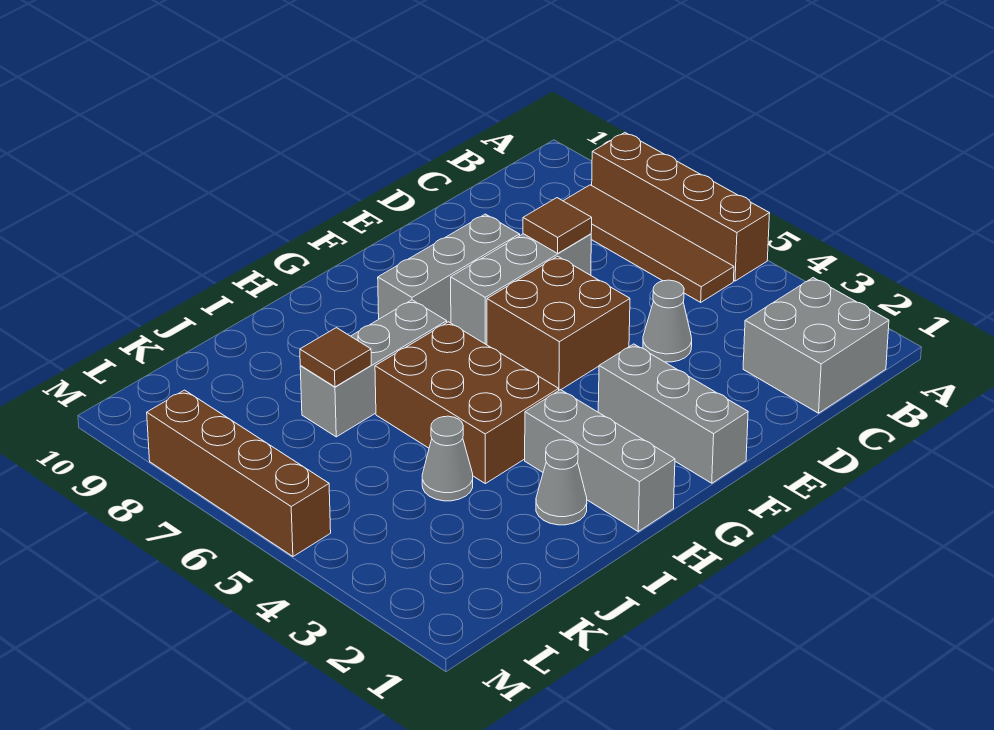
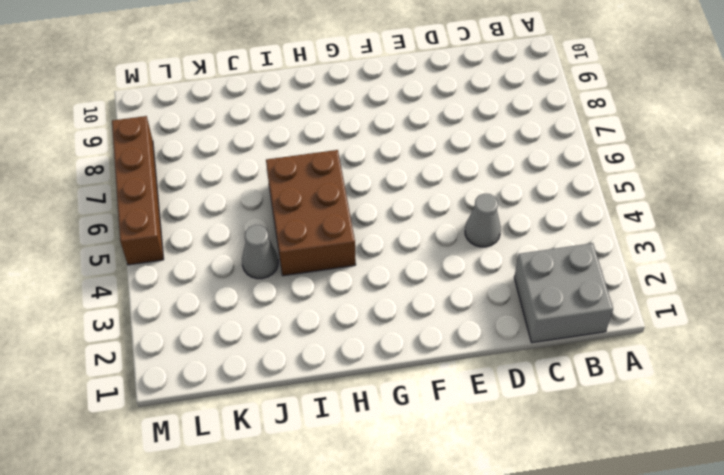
none -> brown 1x4 brick [592,133,770,281]
none -> brown 1x4 tile [564,185,734,302]
none -> grey 1x3 brick [451,234,591,345]

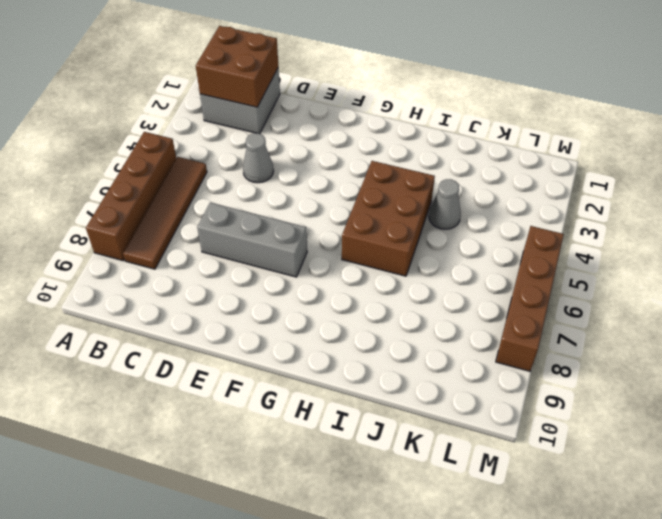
brown 2x2 brick [196,26,278,107] -> brown 2x2 brick moved to [487,256,630,390]
none -> grey 1x3 brick [378,214,520,323]
none -> grey 1x3 brick [598,344,748,483]
none -> grey 1x3 brick [525,390,675,531]

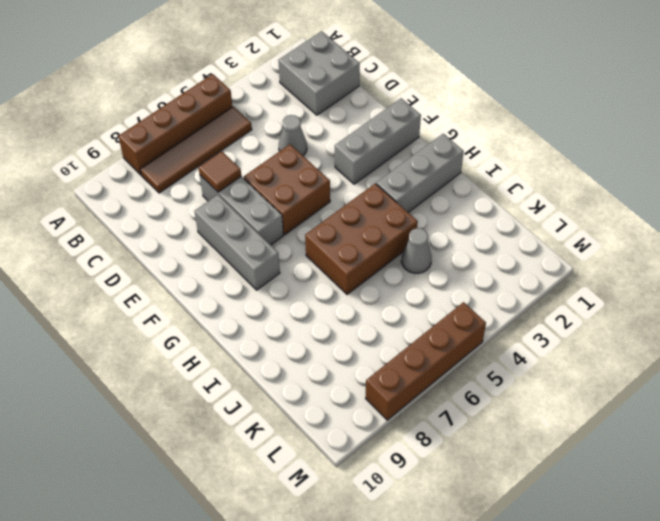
none -> grey 1x3 brick [300,300,447,437]
none -> grey 1x1 cone [536,440,587,525]
none -> brown 1x1 tile [300,328,371,387]

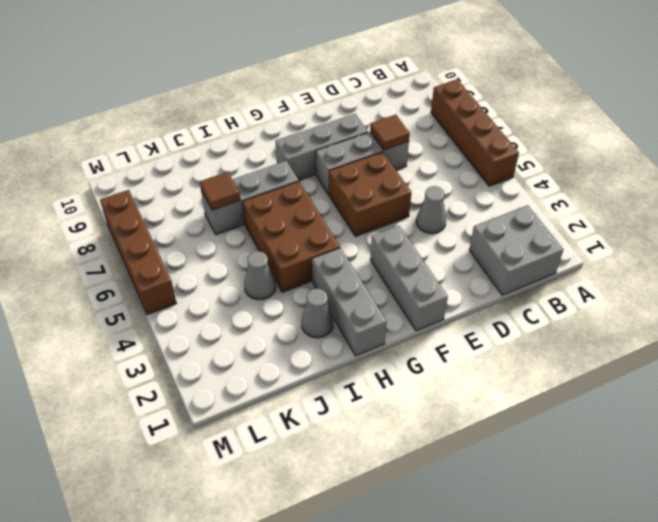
none -> brown 1x4 tile [564,185,734,302]

